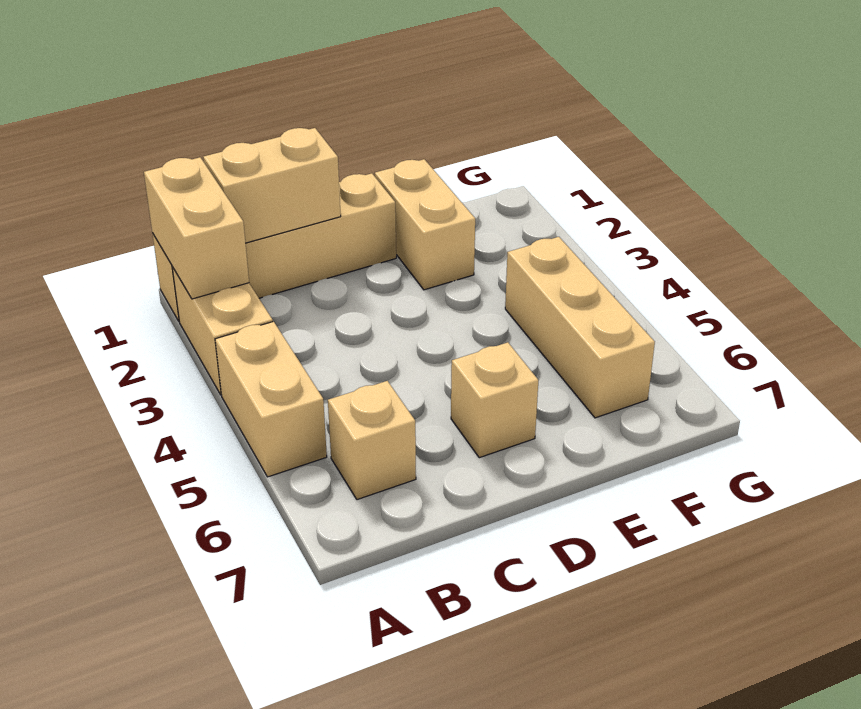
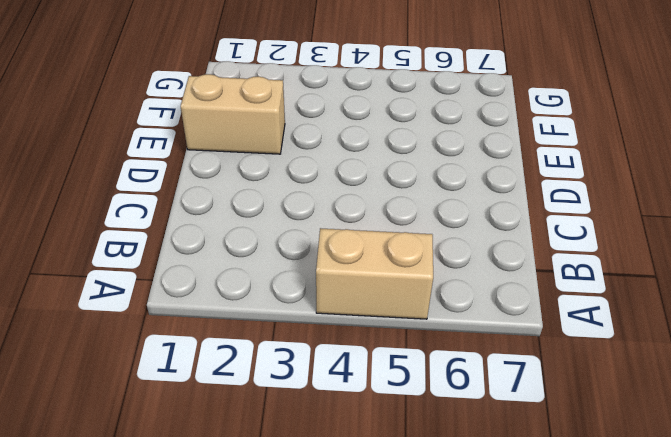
none -> tan 1x4 brick [152,173,396,321]
none -> tan 1x2 brick [172,267,273,395]

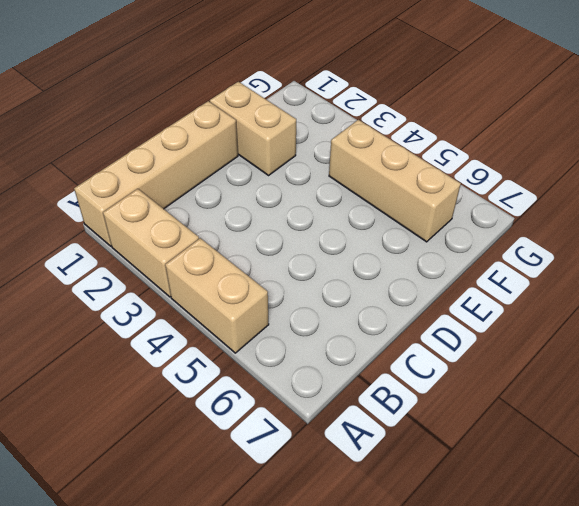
none -> tan 1x1 brick [328,381,416,500]
none -> tan 1x1 brick [451,342,538,458]

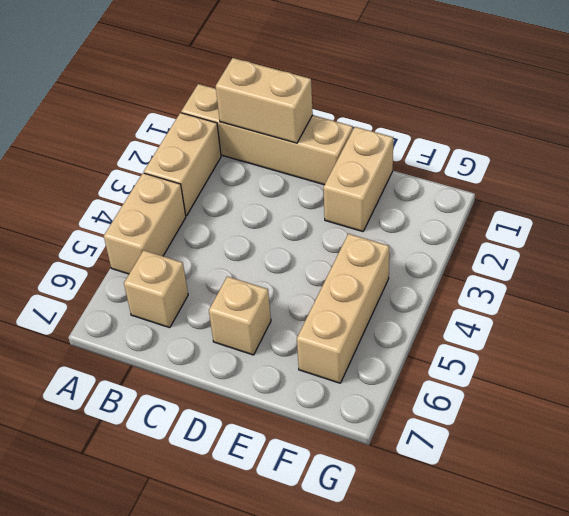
none -> tan 1x2 brick [144,157,249,299]

